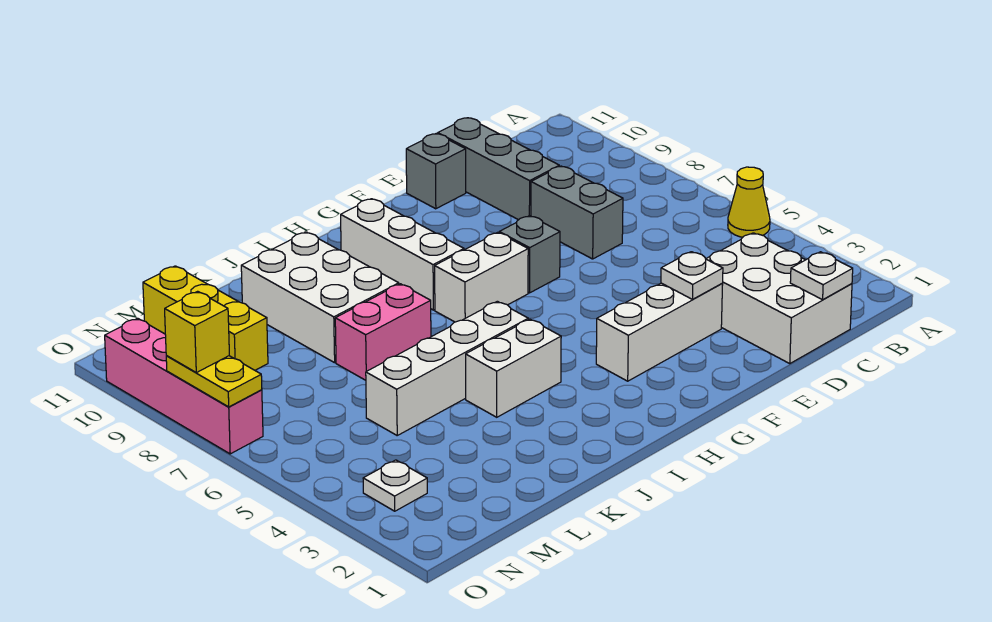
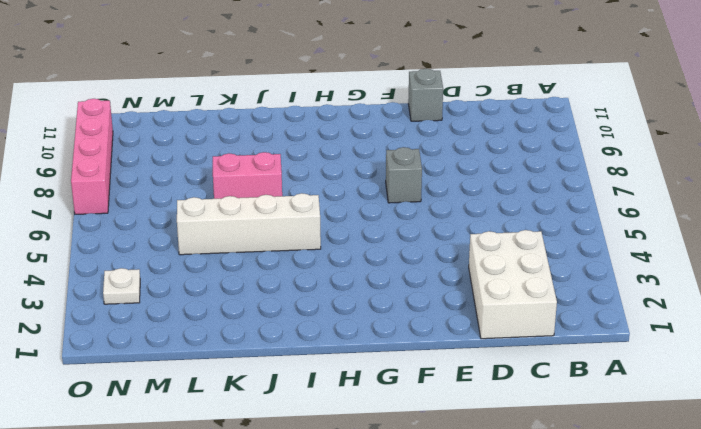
none -> yellow 1x1 cone [728,167,770,237]
none -> grey 1x2 brick [531,166,623,259]
none -> grey 1x3 brick [438,118,559,220]

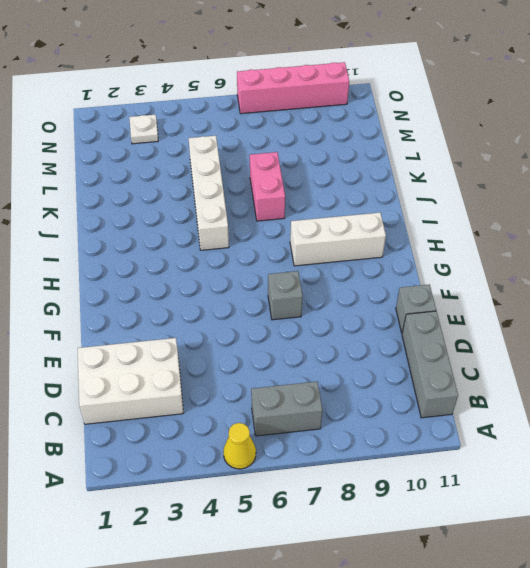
grey 1x2 brick [251,382,322,436] -> grey 1x2 brick moved to [531,166,623,259]
grey 1x3 brick [402,311,458,418] -> grey 1x3 brick turned to [438,118,559,220]
none -> white 1x3 brick [596,283,723,381]
none -> white 1x2 brick [435,232,528,322]
none -> white 1x2 brick [466,319,561,417]

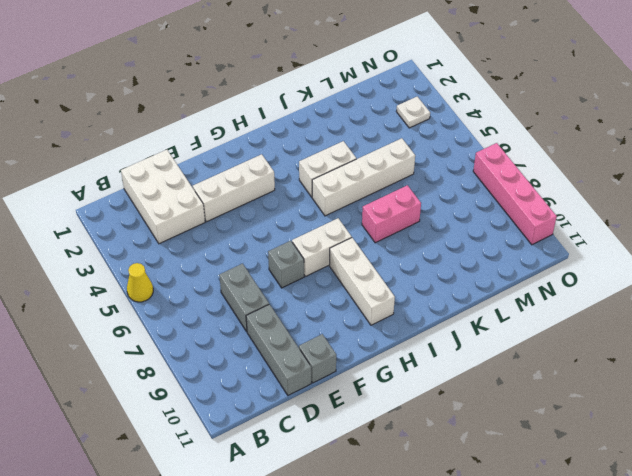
none -> white 2x3 brick [241,232,399,363]
none -> yellow 1x3 brick [143,266,268,370]
none -> white 1x1 plate [790,252,853,300]

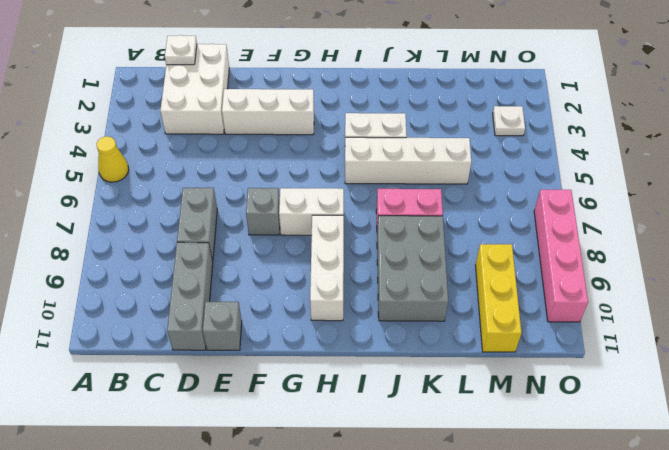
grey 2x3 brick [377,216,448,321] -> white 2x3 brick [241,232,399,363]
none -> white 1x1 plate [661,252,723,299]
none -> yellow 1x2 plate [166,356,262,407]
none -> yellow 1x1 brick [165,291,229,373]

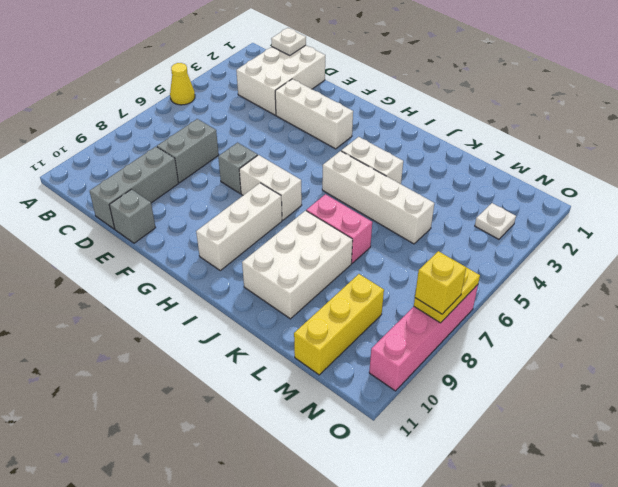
none -> white 1x1 plate [661,252,723,299]

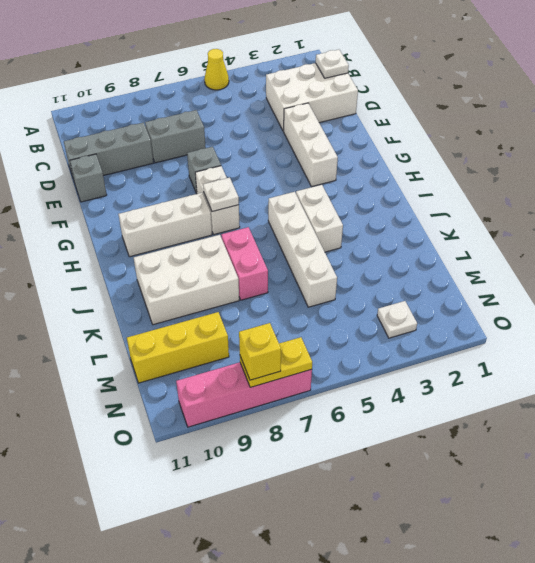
white 1x1 plate [203,177,239,212] -> white 1x1 plate moved to [661,252,723,299]

